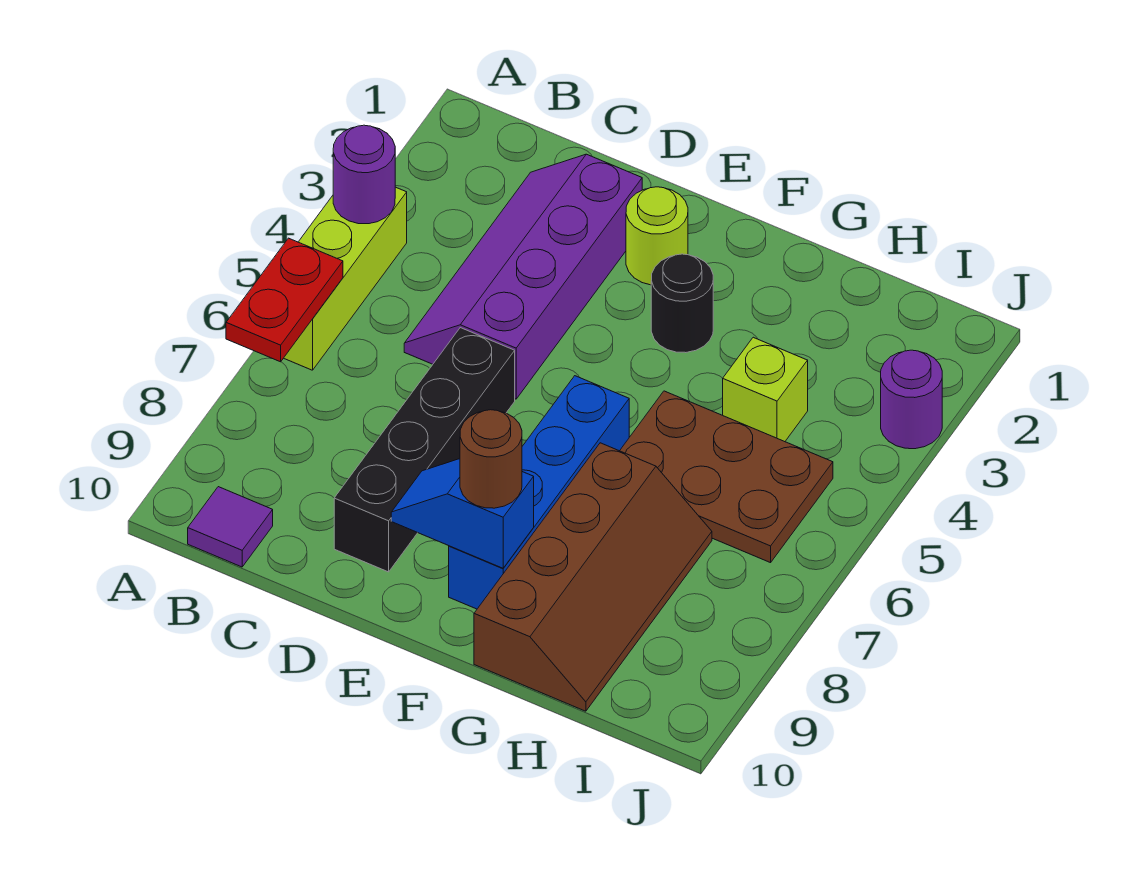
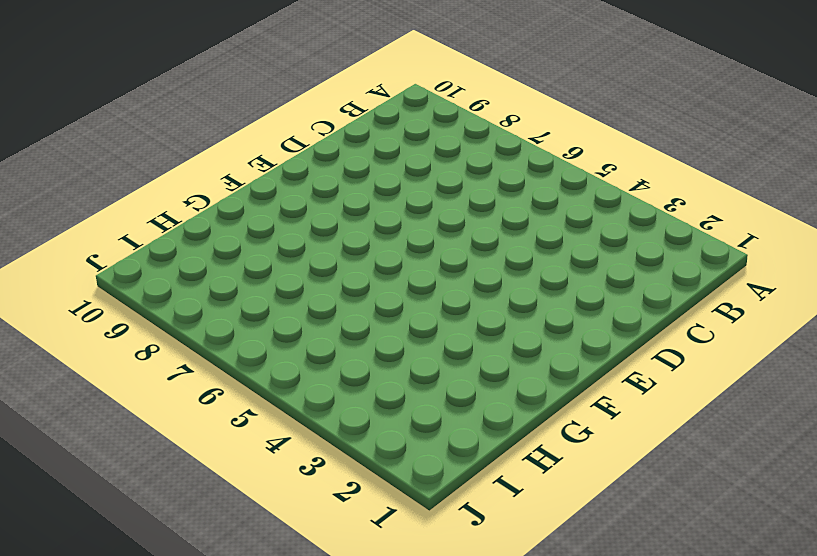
none -> lime 1x3 brick [284,187,407,370]
none -> purple 1x1 tile [188,487,273,567]
none -> purple 2x4 slope [404,154,642,399]

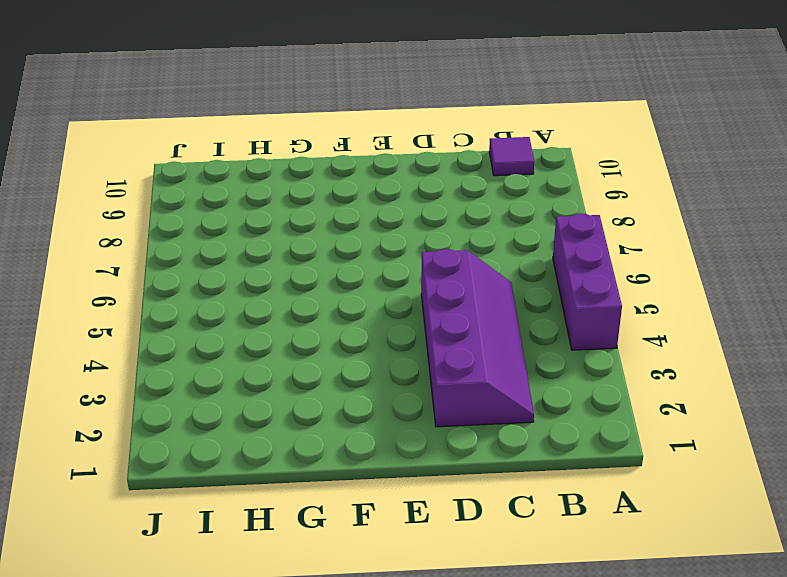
purple 1x3 brick [553,213,622,350] -> lime 1x3 brick [284,187,407,370]
none -> black 1x4 brick [334,328,515,572]
none -> lime 1x1 round brick [626,187,688,285]
none -> black 1x1 round brick [651,254,713,353]

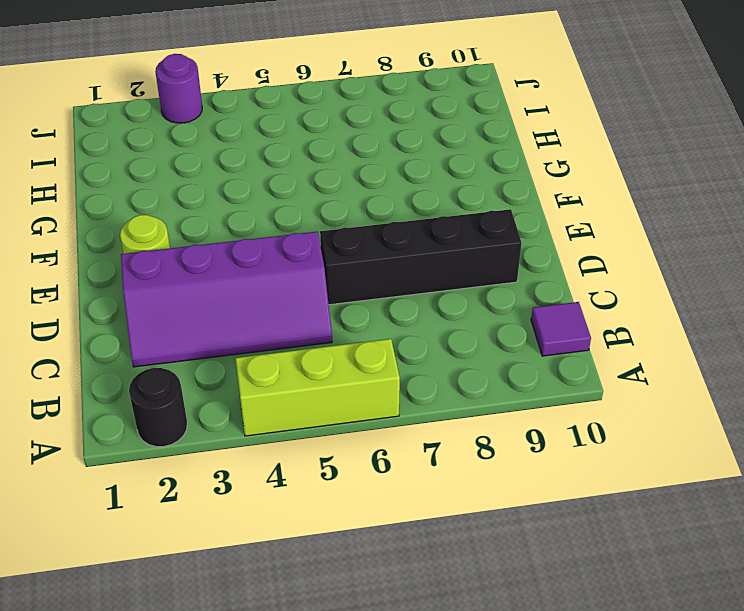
black 1x1 round brick [129,368,187,447] -> black 1x1 round brick moved to [651,254,713,353]
none -> blue 1x4 brick [449,376,629,609]
none -> brown 2x3 plate [620,391,833,563]
none -> brown 2x4 slope [474,443,712,711]

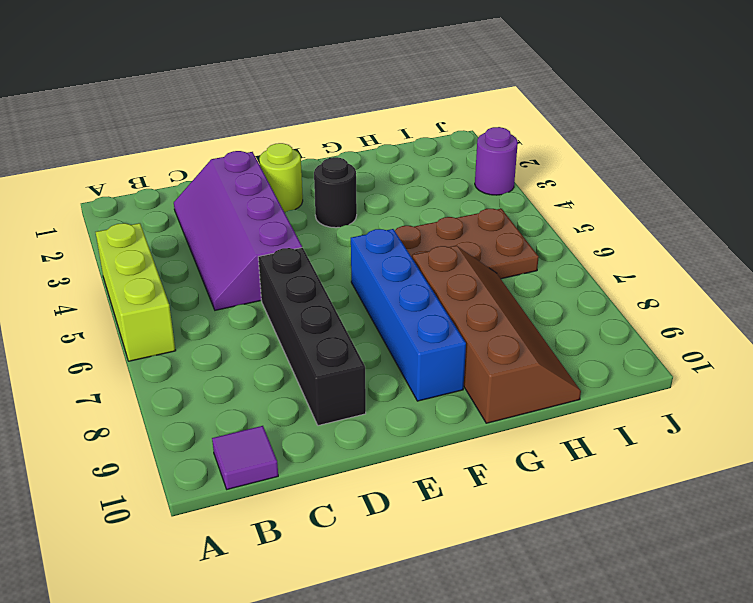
none -> lime 1x1 brick [723,337,808,442]
none -> purple 1x1 round brick [333,125,395,224]
none -> red 1x2 plate [226,238,343,362]

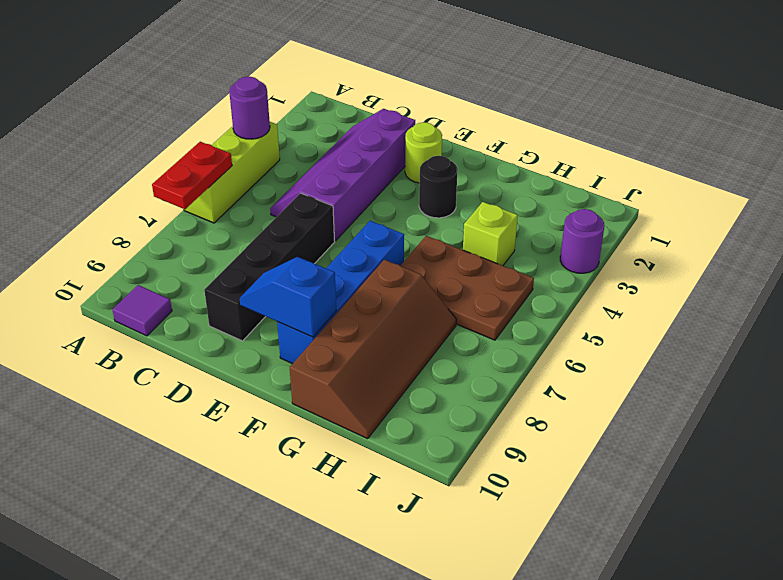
none -> brown 1x1 round brick [460,410,522,508]

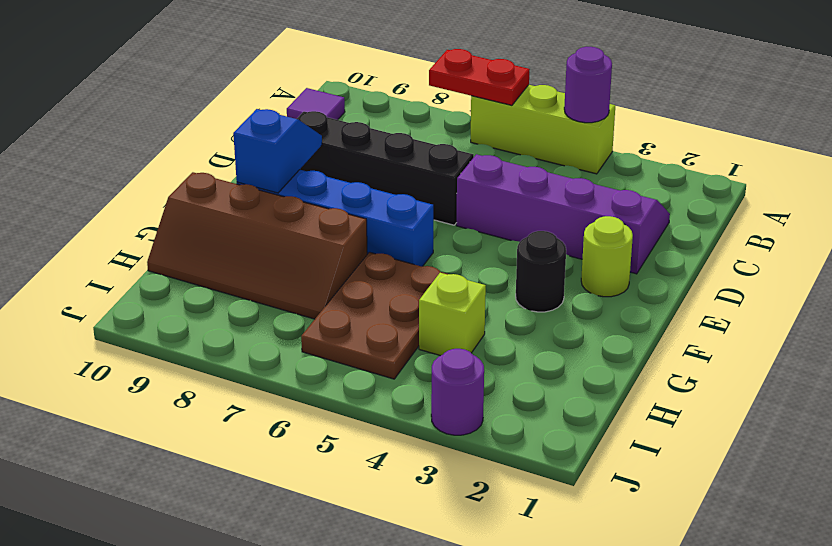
none -> brown 1x1 round brick [460,410,522,508]

